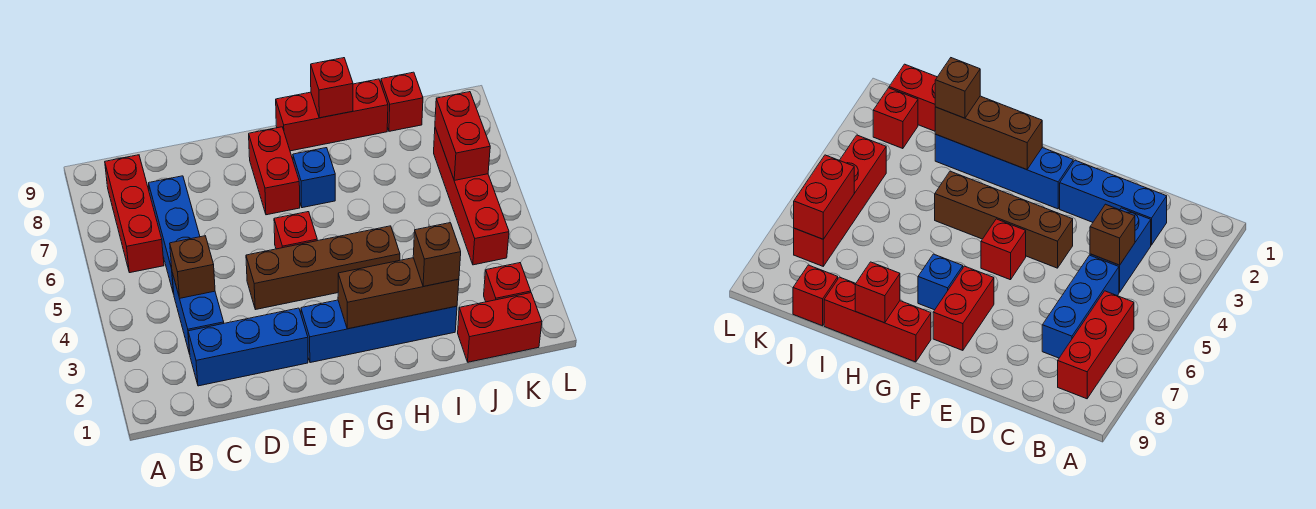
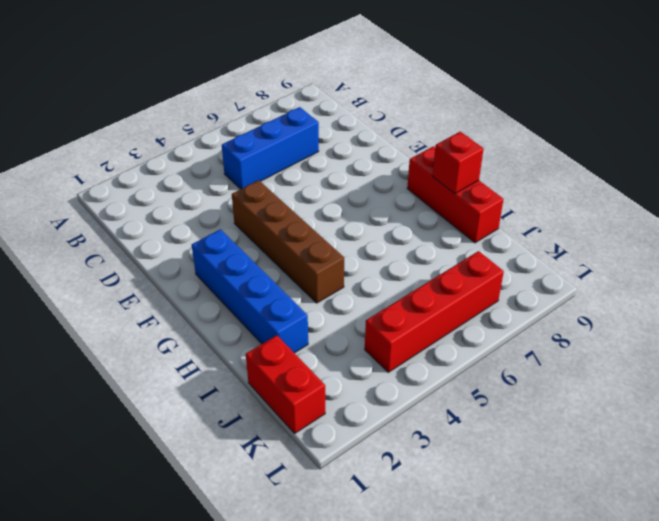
none -> red 1x3 brick [105,155,164,273]
none -> blue 1x3 brick [188,308,308,386]
none -> blue 1x2 brick [172,272,224,354]

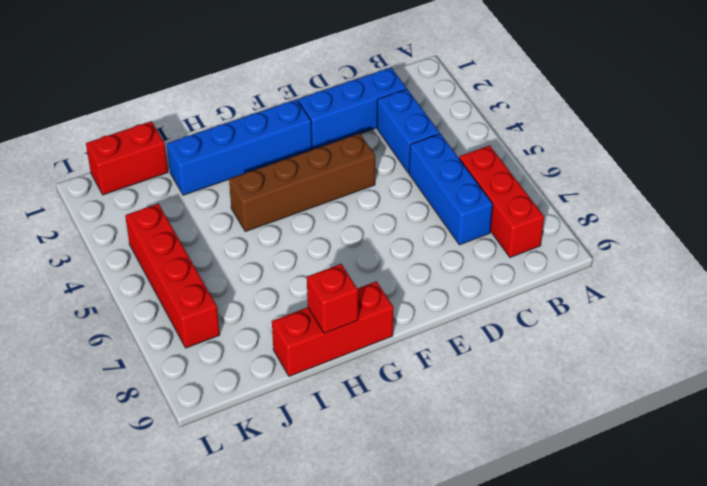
none -> red 1x1 brick [274,212,317,249]
none -> red 1x2 brick [249,127,300,215]
none -> blue 1x1 brick [293,148,335,208]

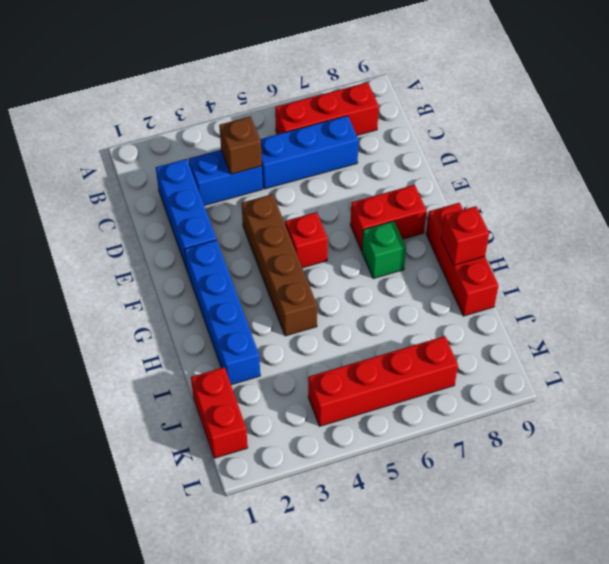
green 1x1 brick [362,221,406,279] -> blue 1x1 brick [293,148,335,208]
none -> red 1x1 brick [381,72,423,131]
none -> red 1x1 brick [484,263,531,302]
none -> brown 1x3 brick [338,258,459,329]

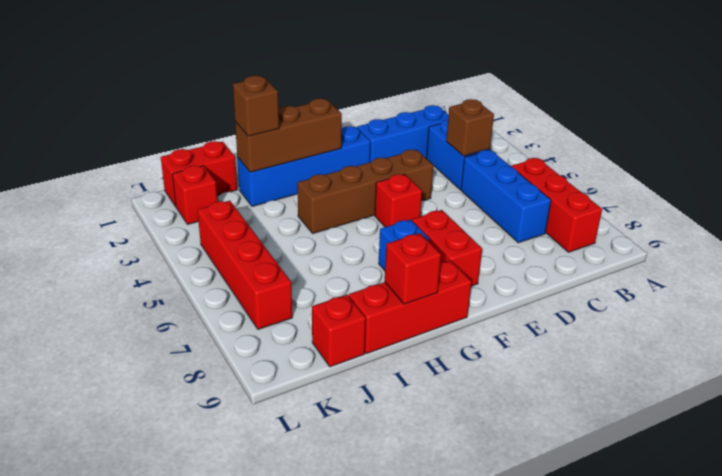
none -> red 1x2 brick [435,92,490,180]

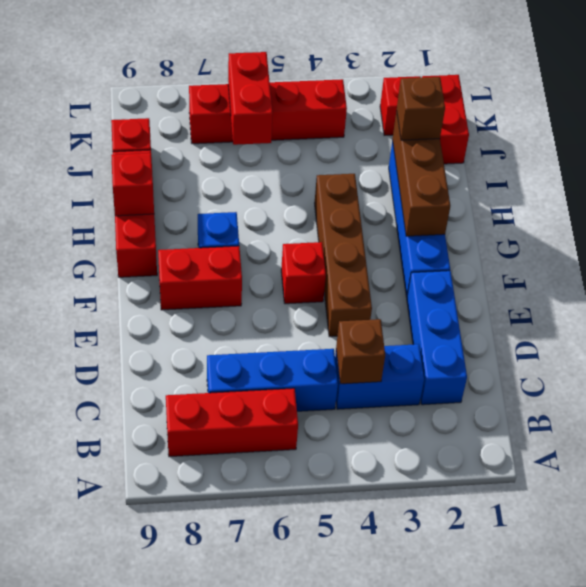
red 1x2 brick [228,52,273,145] -> red 1x2 brick turned to [435,92,490,180]

